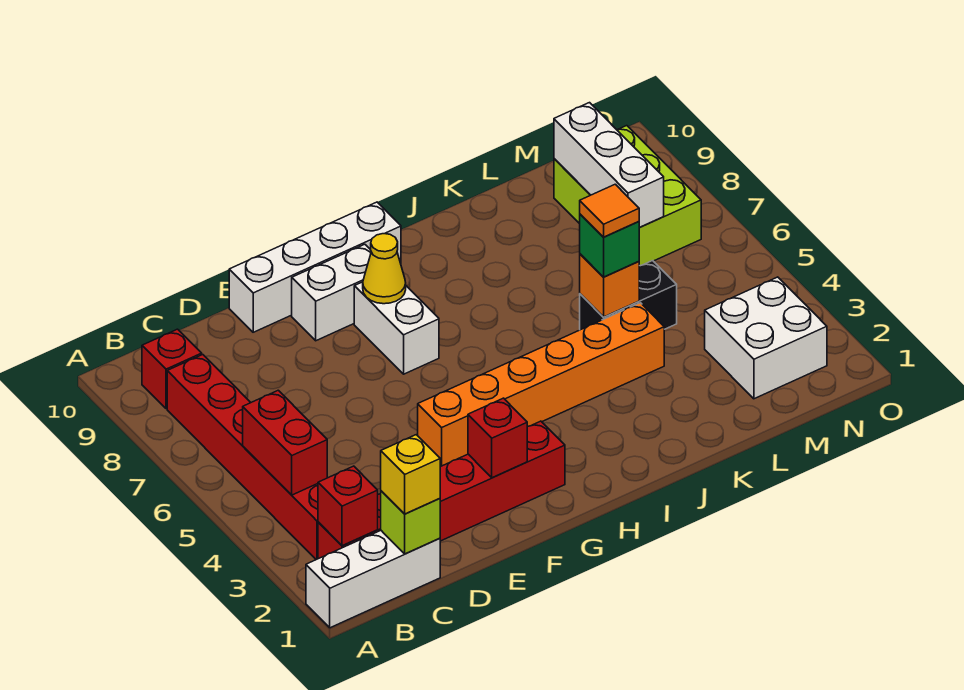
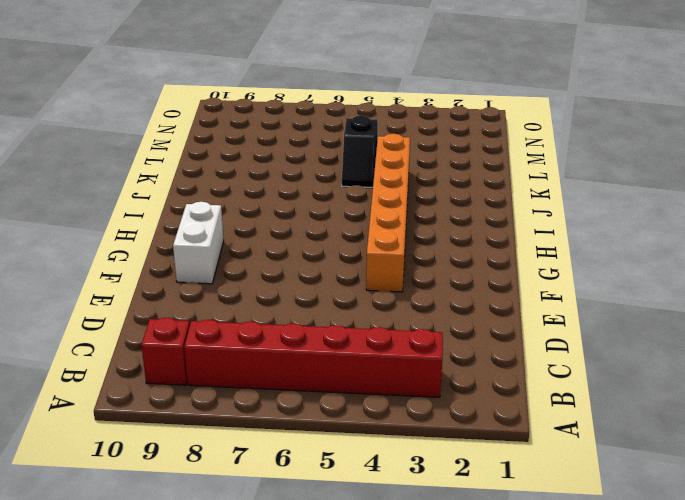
black 1x2 slope [342,116,378,187] -> black 1x2 brick [580,261,677,330]
none -> white 1x3 brick [306,531,440,628]
none -> red 1x6 brick [318,421,565,559]
none -> white 1x4 brick [229,202,401,332]

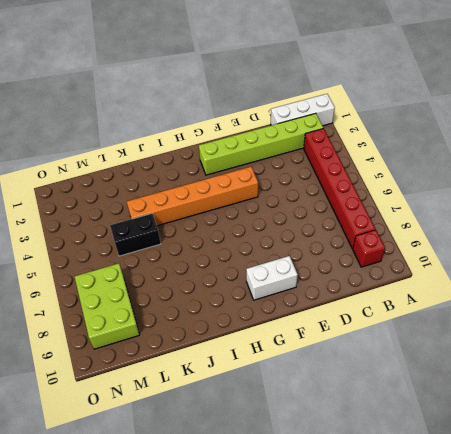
lime 1x6 brick [199,113,323,175] -> red 1x6 brick [318,421,565,559]
none -> white 1x4 brick [229,202,401,332]
none -> white 1x2 brick [354,282,439,374]
none -> white 2x2 brick [705,277,827,399]

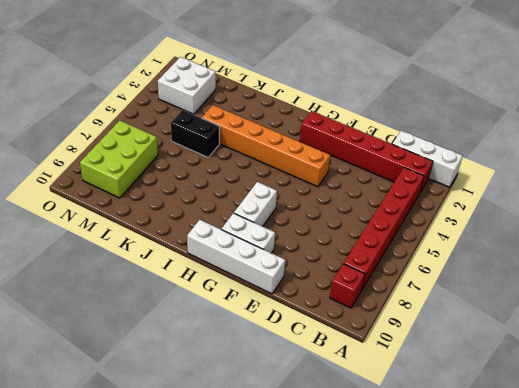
none -> red 1x1 brick [318,466,378,546]
none -> red 1x2 brick [243,390,327,495]
none -> lime 1x1 brick [381,491,440,554]

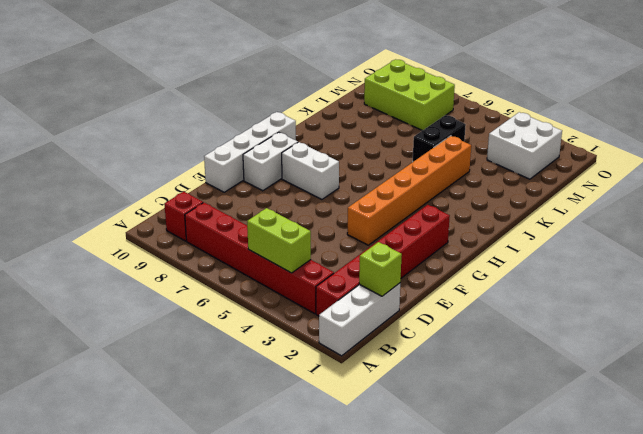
lime 1x2 brick [247,208,311,273] -> red 1x2 brick [243,390,327,495]
none -> red 1x1 brick [318,466,378,546]
none -> red 1x1 brick [468,398,527,478]
none -> yellow 1x1 cone [363,234,406,304]

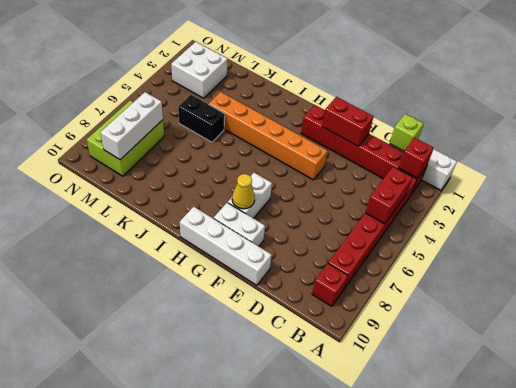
red 1x2 brick [322,97,374,146] -> red 1x1 brick [468,398,527,478]
none -> orange 1x1 brick [580,254,639,317]
none -> yellow 1x1 brick [381,435,440,514]
none -> green 1x1 brick [580,214,639,277]

